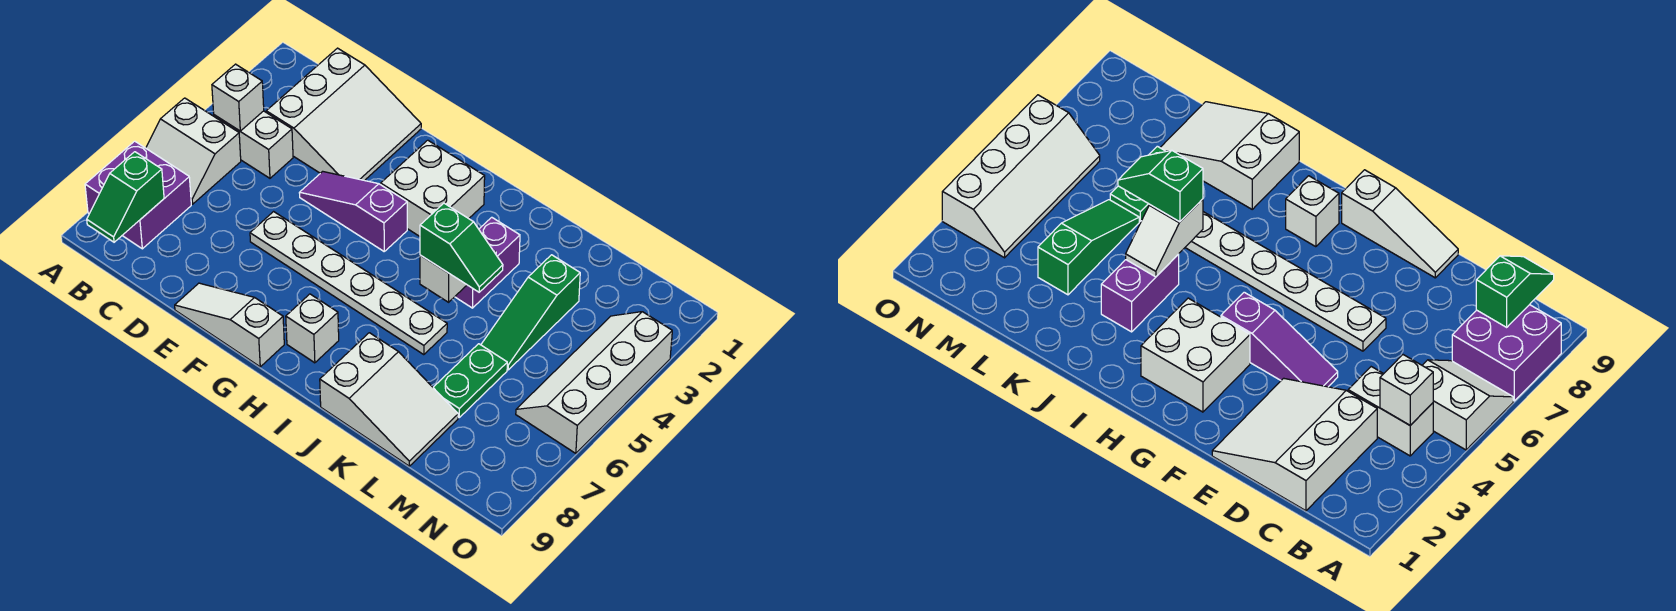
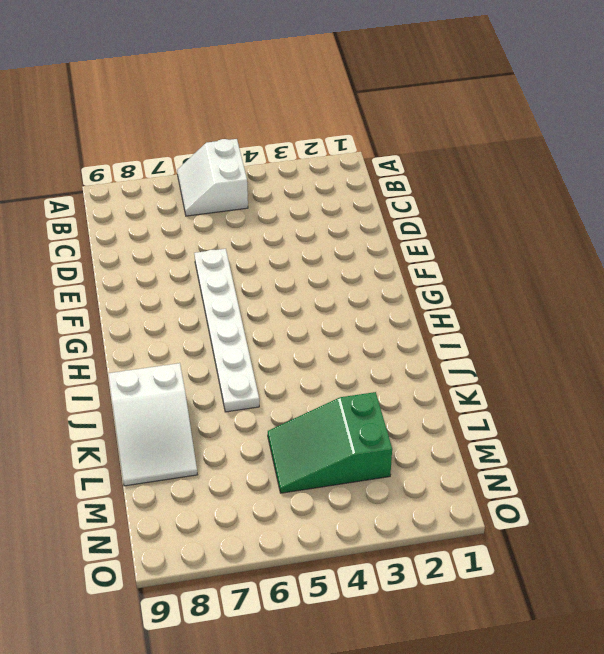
green 2x3 slope [268,392,392,493] -> green 1x3 slope [481,255,580,370]
none -> purple 2x2 brick [85,141,191,249]
none -> white 1x2 brick [214,111,293,178]
none -> white 3x3 slope [266,48,421,181]

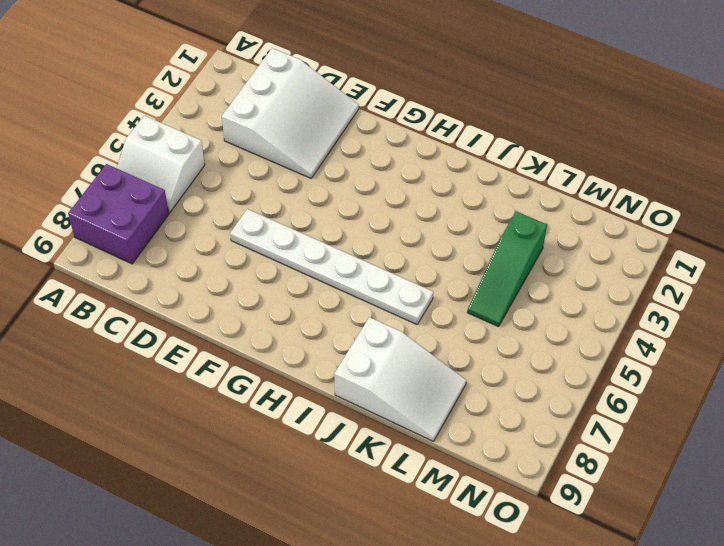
none -> white 1x2 brick [214,111,293,178]
none -> purple 1x3 slope [299,171,407,251]
none -> white 1x3 slope [175,283,284,367]

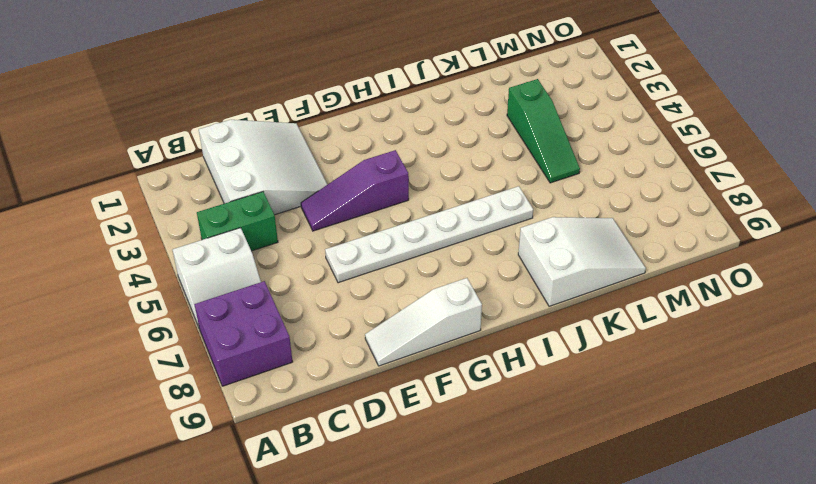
green 1x2 brick [197,192,278,251] -> white 1x2 brick [214,111,293,178]
none -> white 2x2 brick [381,140,485,236]
none -> white 1x1 brick [286,294,339,363]
none -> purple 1x2 brick [455,217,520,308]

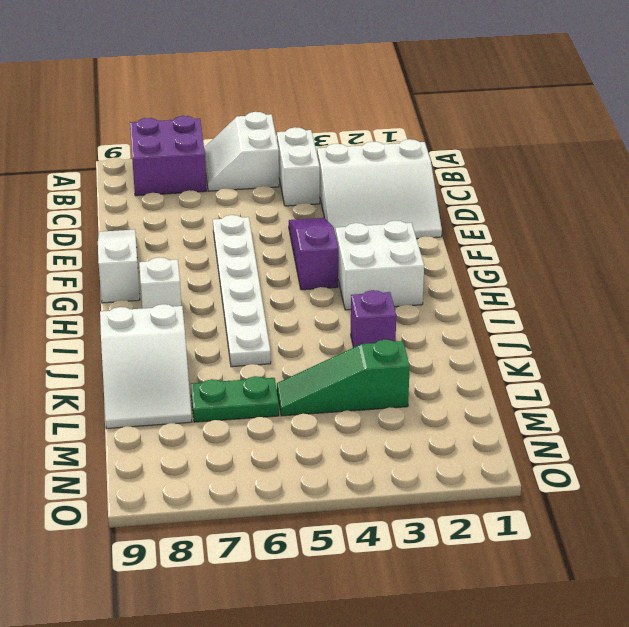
purple 1x1 brick [351,290,396,347] -> purple 1x2 brick [455,217,520,308]
none -> white 2x4 slope [516,312,672,453]
none -> white 1x1 brick [212,64,264,131]
none -> green 1x2 slope [87,152,164,242]

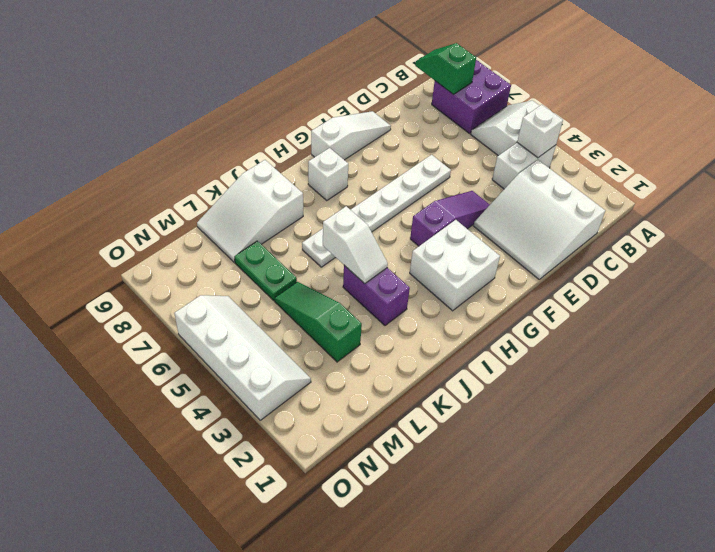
none -> green 1x2 slope [420,203,503,292]

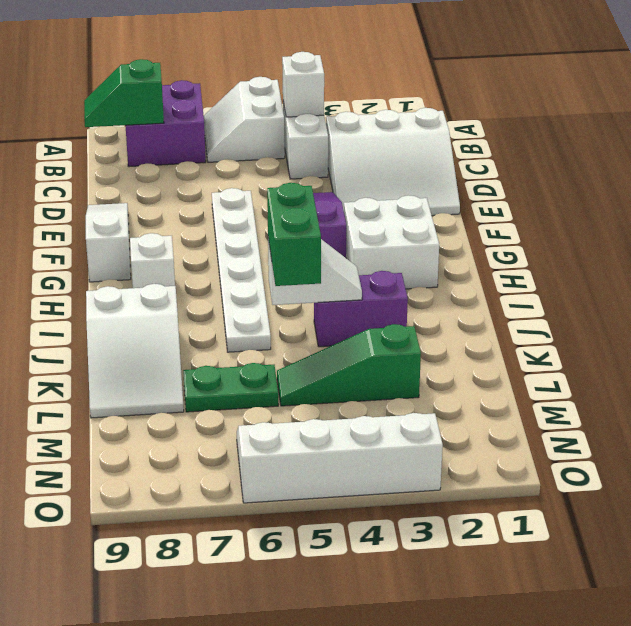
green 1x2 brick [267,183,321,286] -> green 1x2 slope [420,203,503,292]

